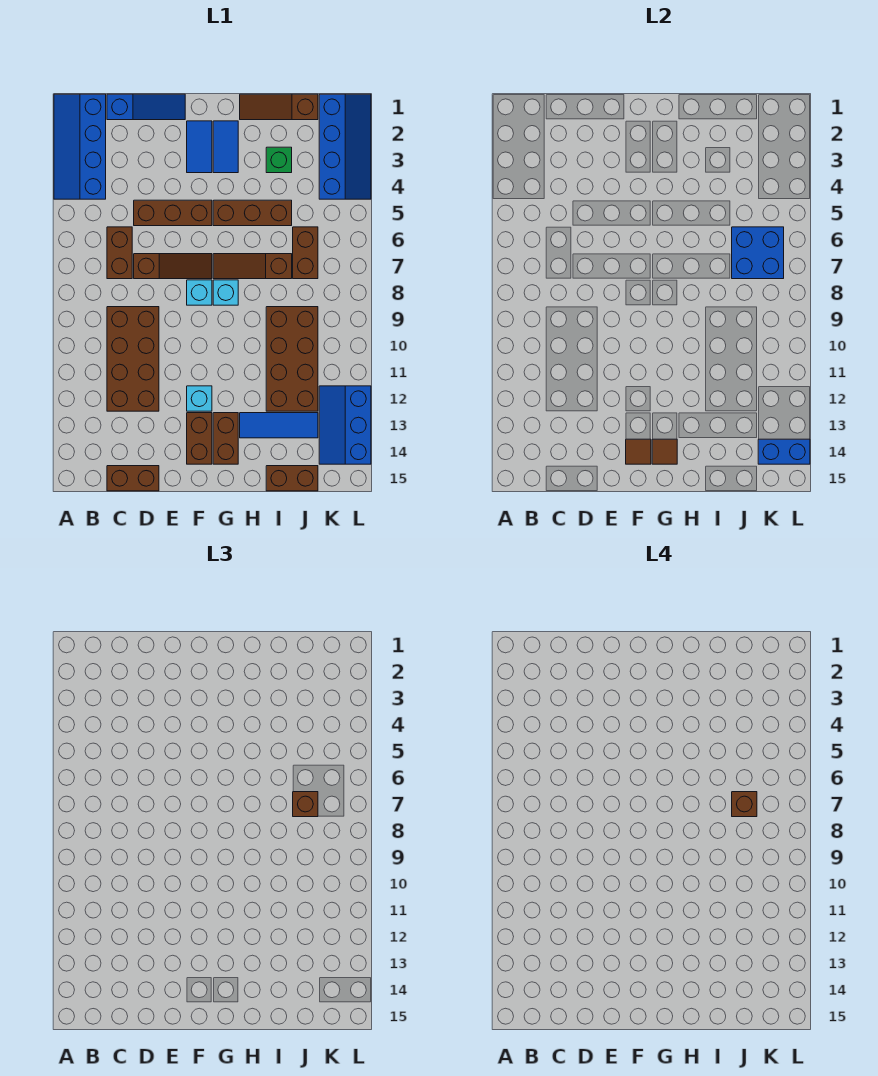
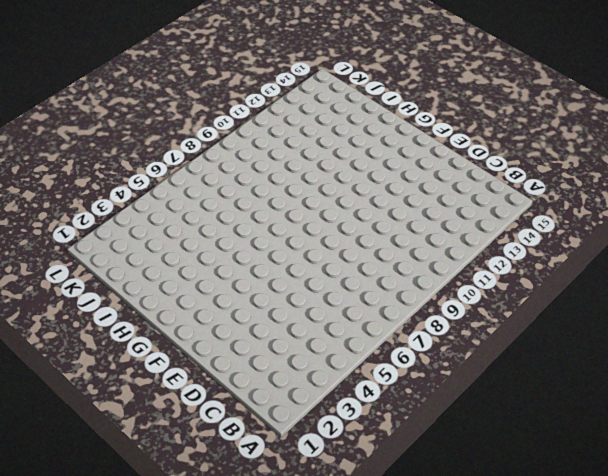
none -> blue 2x4 slope [54,94,106,199]
none -> blue 1x3 slope [107,94,185,120]
none -> brown 1x2 brick [107,227,132,279]
none -> brown 2x4 brick [107,307,159,411]

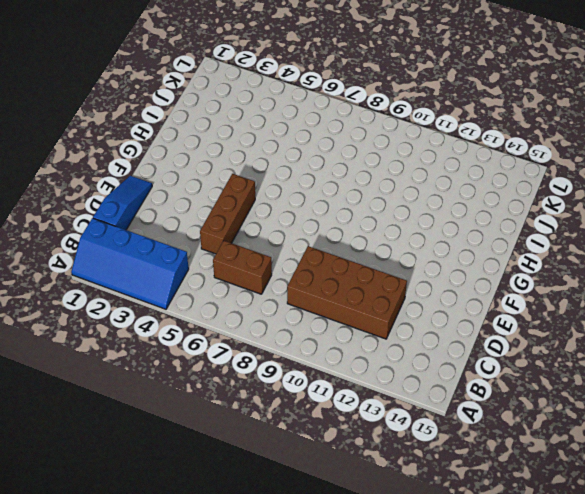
none -> brown 1x2 brick [107,466,159,491]
none -> brown 1x3 slope [134,254,212,279]
none -> blue 1x2 tile [187,121,212,173]
none -> cyan 1x1 brick [187,280,212,305]

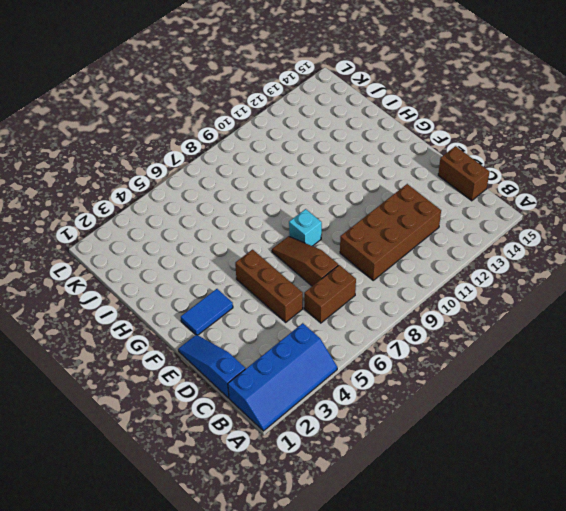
none -> cyan 1x1 brick [187,386,212,411]
none -> brown 1x2 brick [187,413,212,464]
none -> blue 1x2 tile [213,121,238,173]
none -> brown 1x3 brick [213,200,292,226]

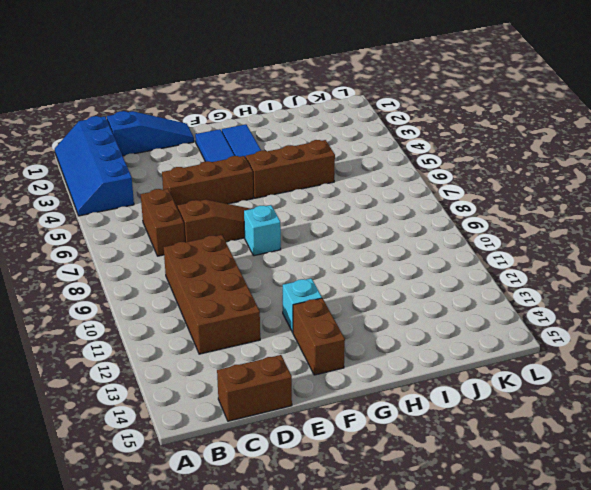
none -> brown 1x3 slope [213,254,292,279]
none -> cyan 1x1 brick [213,280,238,305]
none -> brown 1x2 brick [213,413,238,464]
none -> brown 1x3 slope [240,94,318,120]

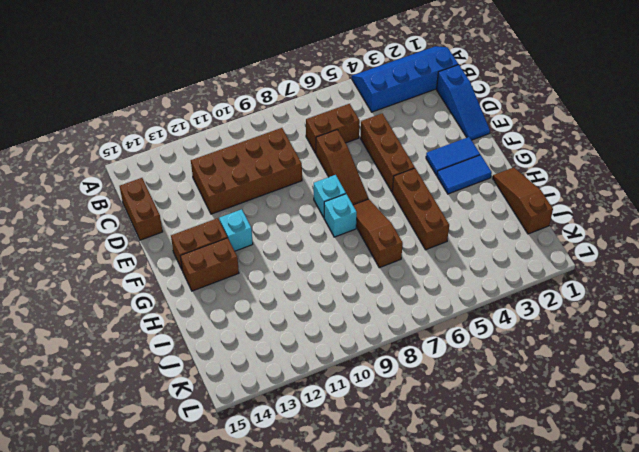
none -> blue 1x3 tile [240,413,318,438]
none -> green 1x1 brick [266,147,292,173]
none -> brown 2x4 brick [266,307,318,411]
none -> brown 1x2 brick [266,466,318,491]

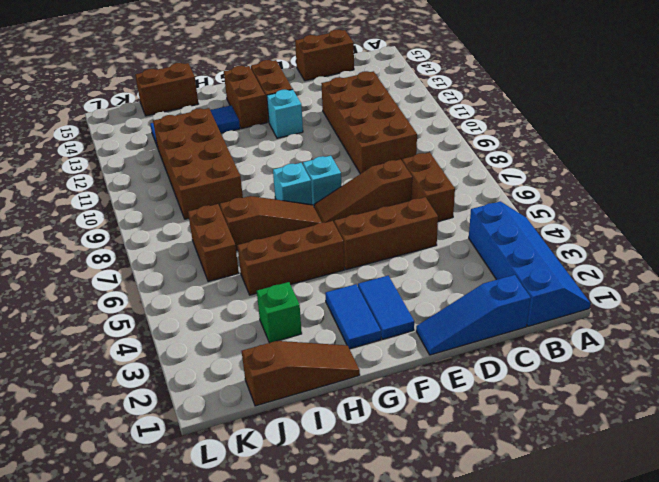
none -> blue 2x4 slope [319,94,371,199]
none -> blue 2x3 slope [319,386,371,464]
none -> brown 1x1 tile [626,439,651,464]
none -> brown 1x1 tile [652,439,677,464]

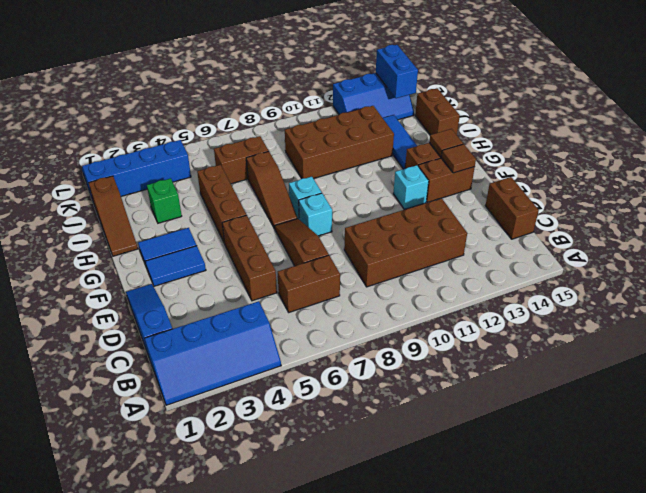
none -> blue 2x2 brick [732,227,784,279]
none -> brown 1x1 brick [293,792,318,817]
none -> brown 1x1 brick [732,792,757,817]

